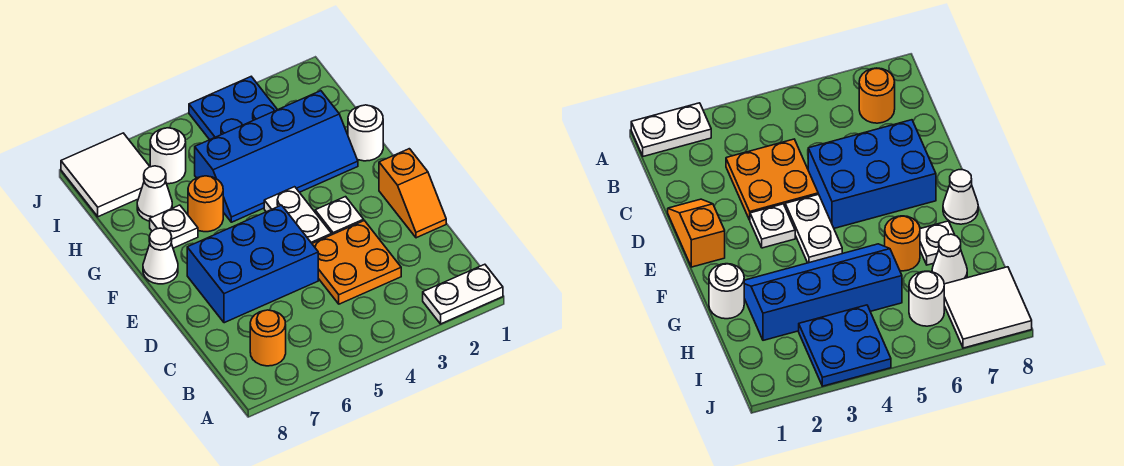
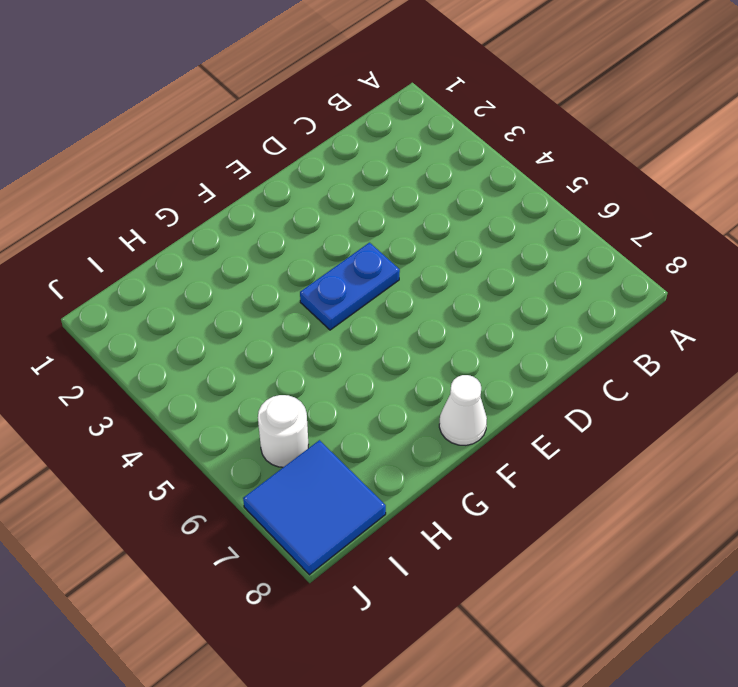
blue 1x2 plate [300,243,400,330] -> white 1x2 plate [264,187,332,243]
blue 2x2 tile [243,440,386,575] -> white 2x2 tile [61,133,150,217]
none -> white 1x2 plate [423,264,503,324]
none -> orange 1x1 round brick [250,310,286,366]
none -> orange 2x2 plate [312,221,401,304]

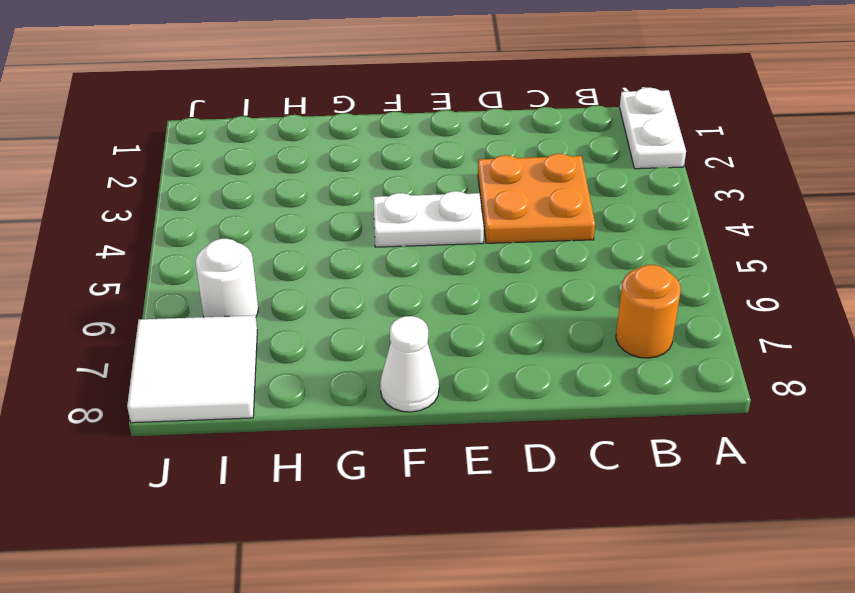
none -> orange 1x2 slope [379,149,446,238]
none -> blue 2x3 brick [187,205,318,323]
none -> white 1x1 plate [315,197,364,235]

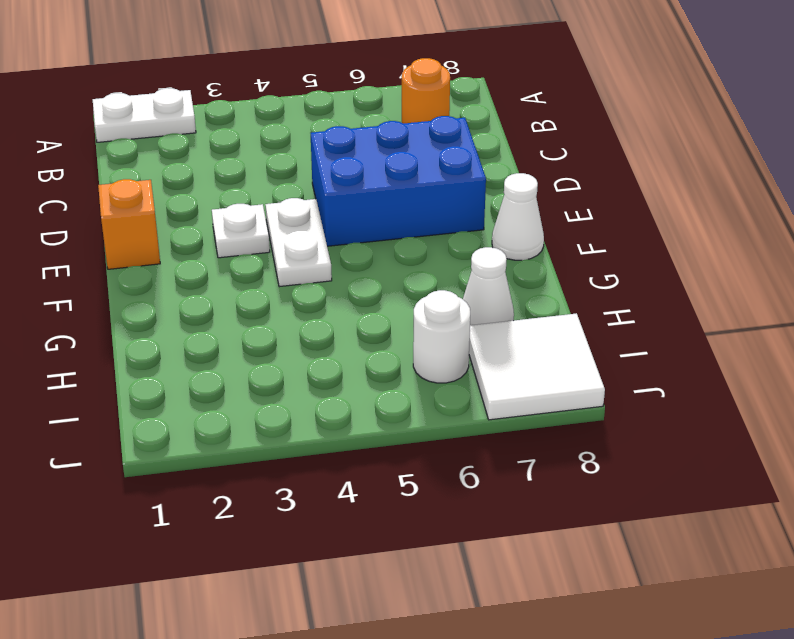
none -> orange 2x2 plate [312,221,401,304]
none -> white 1x1 round brick [348,105,383,161]
none -> blue 2x4 slope [195,91,358,222]

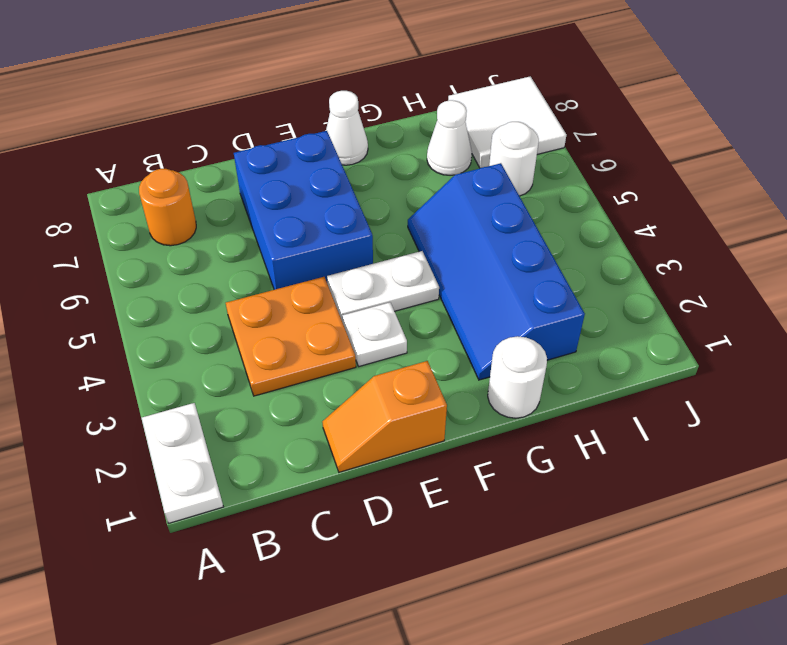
none -> orange 1x1 round brick [188,176,223,232]
none -> white 1x1 plate [150,205,198,248]
none -> blue 2x2 plate [189,77,277,140]

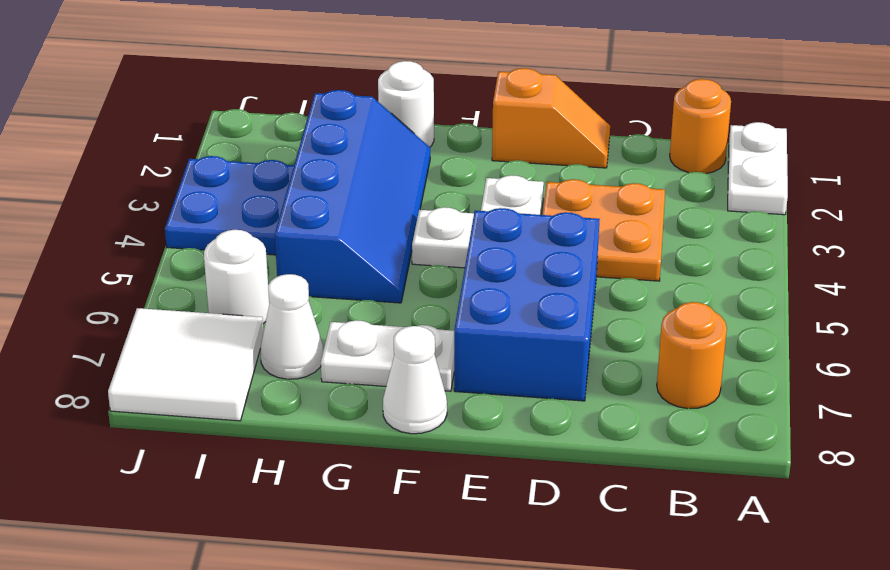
orange 1x1 round brick [670,79,731,174] -> orange 1x1 round brick moved to [188,176,223,232]
white 1x2 plate [321,320,454,391] -> white 1x1 plate [150,205,198,248]

